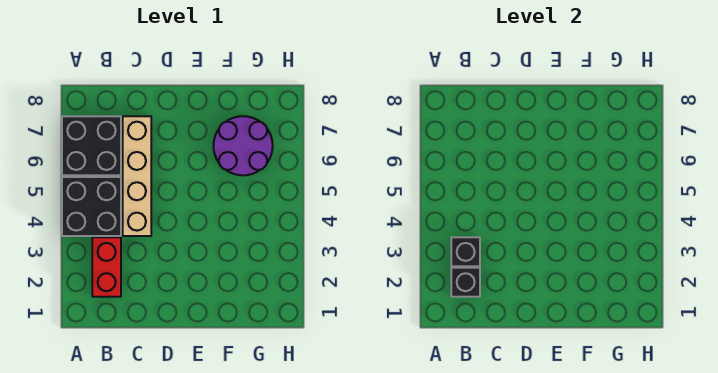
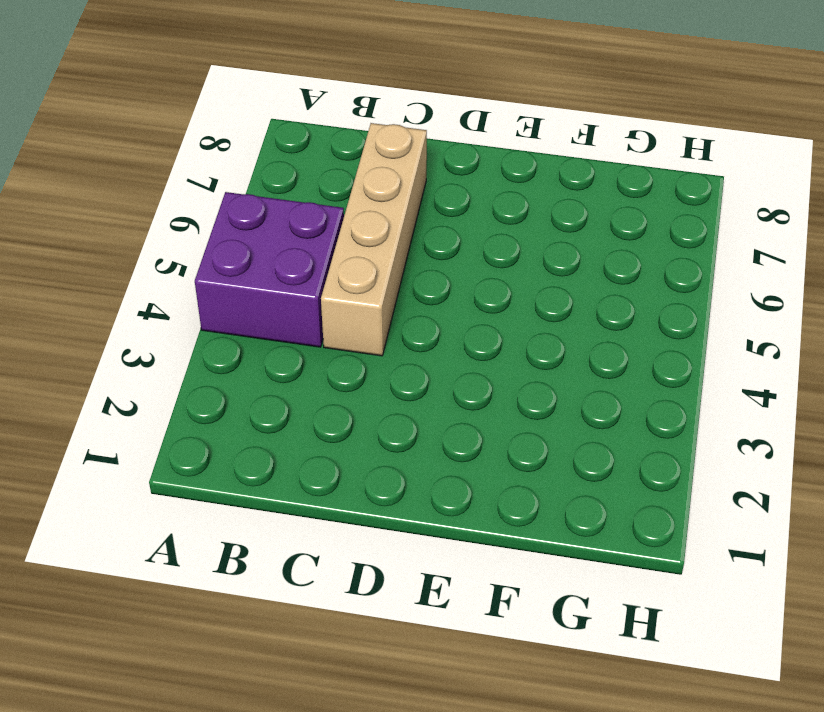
purple 2x2 brick [195,192,344,347] -> black 2x2 brick [62,177,121,236]
none -> black 2x2 brick [62,116,121,175]
none -> red 1x2 brick [92,237,121,297]

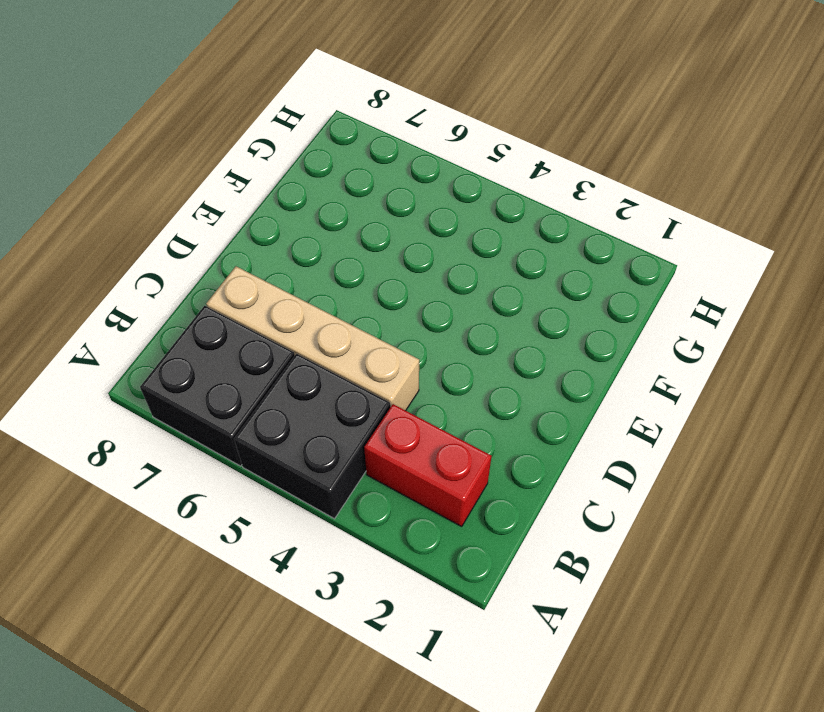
none -> purple 2x2 round brick [214,116,273,175]
none -> black 1x1 brick [451,268,480,297]

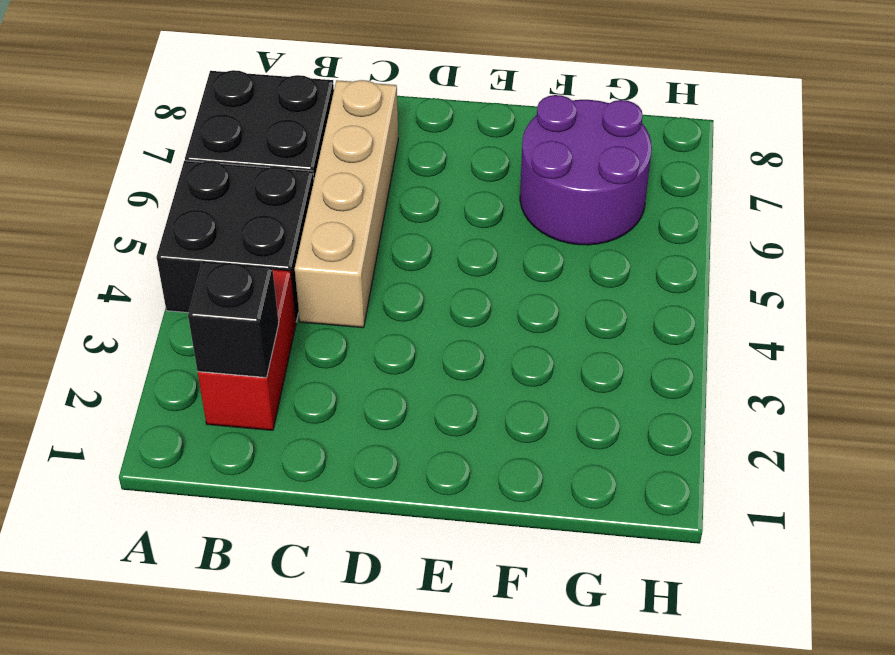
none -> black 1x1 brick [451,237,480,266]

